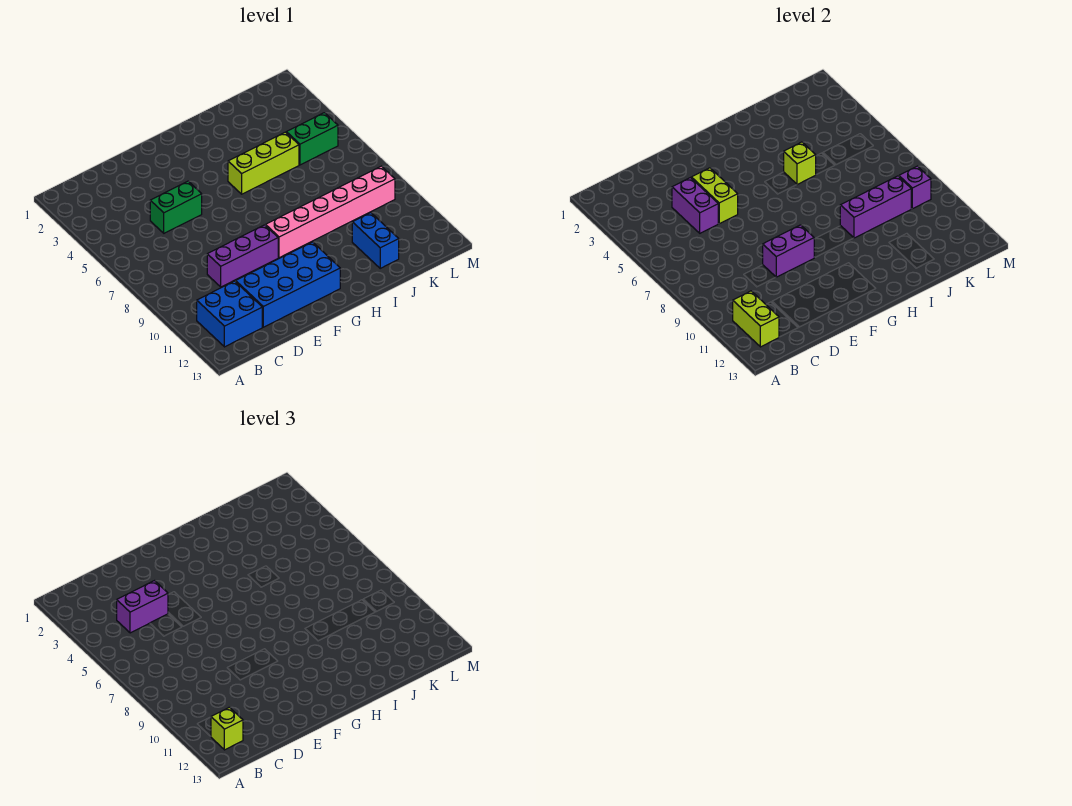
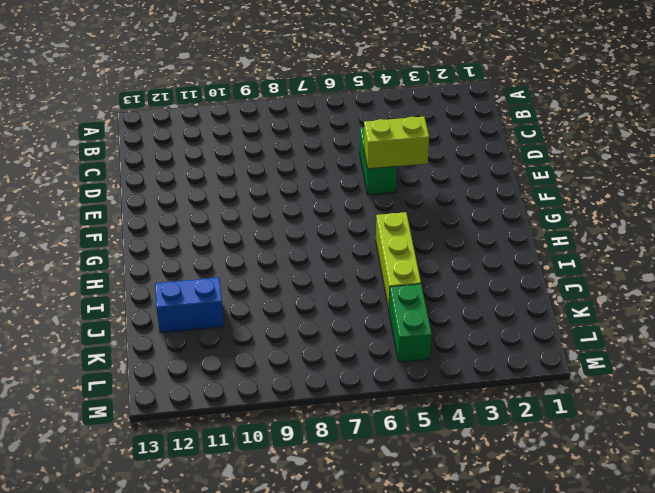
none -> blue 2x2 brick [197,281,262,347]
none -> purple 1x3 brick [207,225,278,287]
none -> blue 2x4 brick [235,242,340,327]

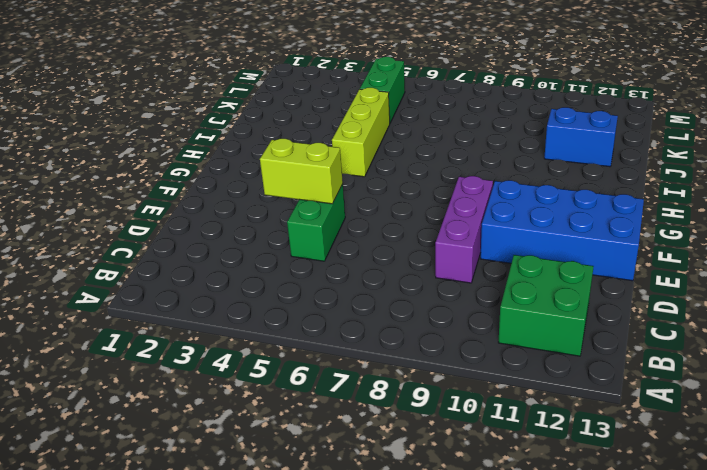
green 2x2 brick [498,255,594,356] -> blue 2x2 brick [197,281,262,347]
blue 2x4 brick [481,180,644,281] -> blue 2x4 brick turned to [235,242,340,327]
none -> pink 1x6 brick [265,166,395,258]
none -> lime 1x2 brick [733,291,779,347]
none -> purple 1x2 brick [672,178,718,233]

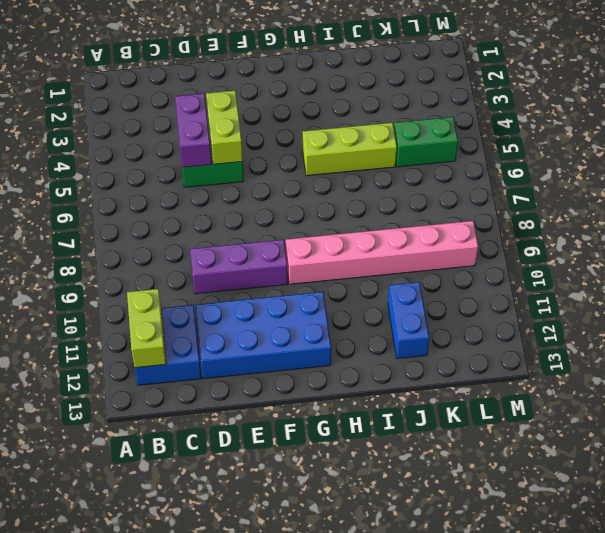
none -> purple 1x2 brick [763,225,814,277]
none -> lime 1x1 brick [784,142,816,185]
none -> purple 1x3 brick [840,176,911,238]

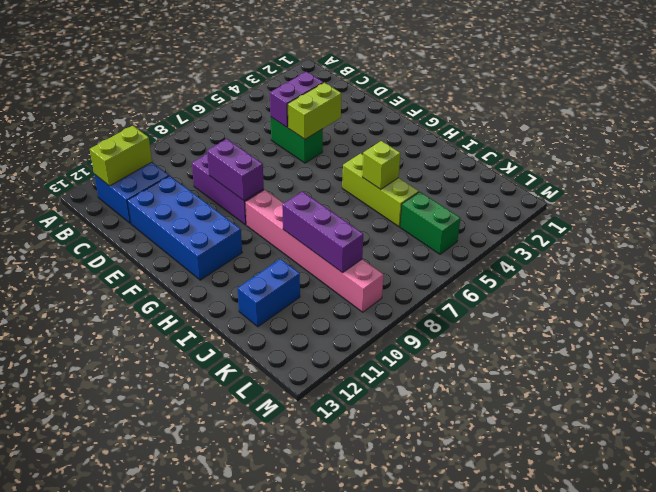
none -> purple 1x1 brick [899,166,931,209]
none -> lime 1x1 brick [211,707,243,750]
none -> purple 1x2 brick [117,581,168,633]

